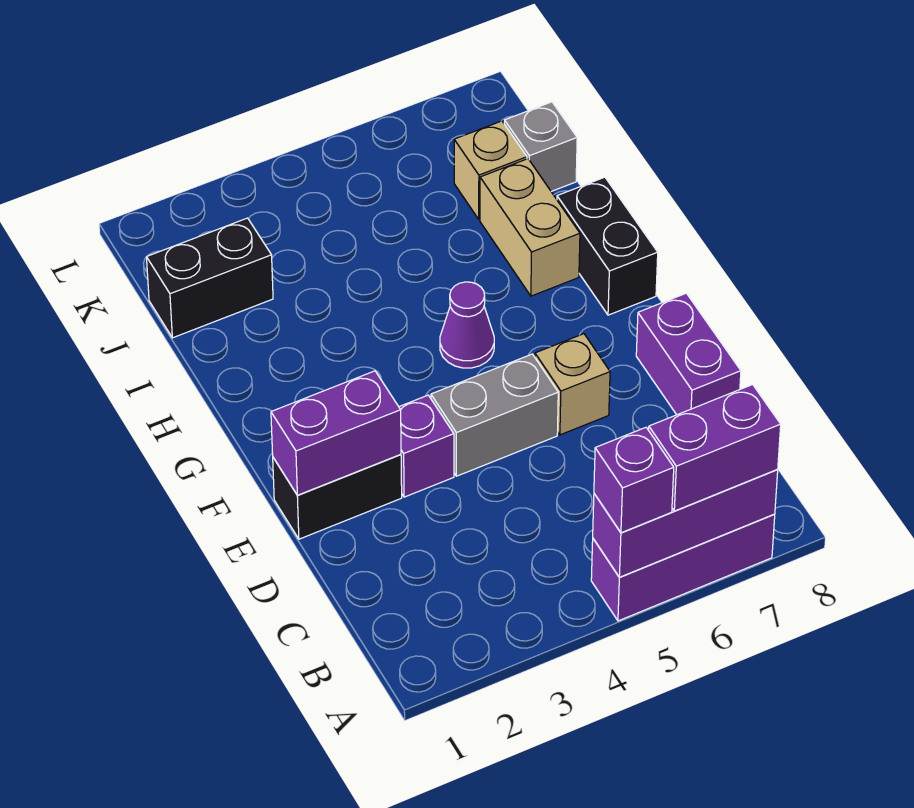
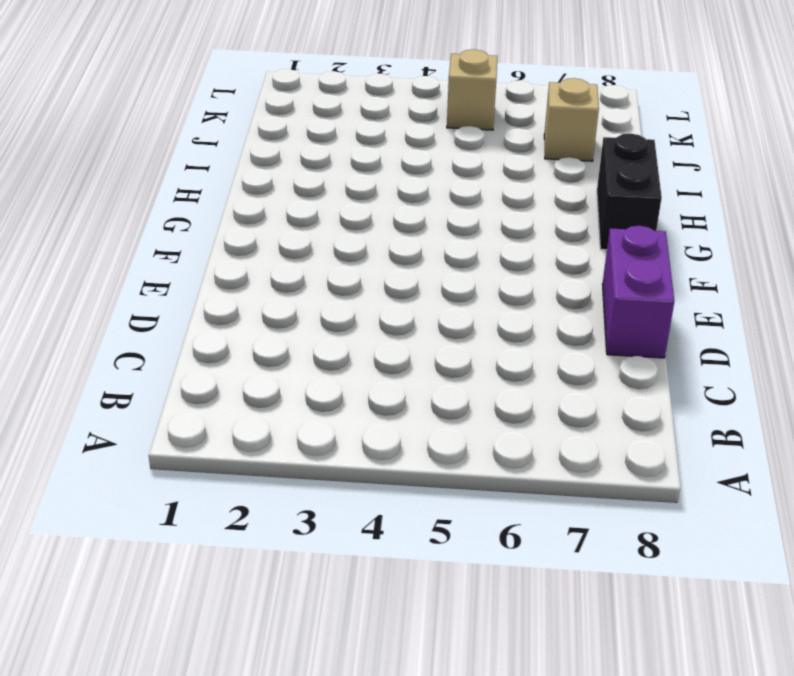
tan 1x1 brick [447,49,497,130] -> tan 1x1 brick moved to [535,334,610,435]
none -> purple 1x3 brick [591,514,775,621]
none -> black 1x2 brick [273,454,402,539]
none -> purple 1x1 brick [399,395,454,497]

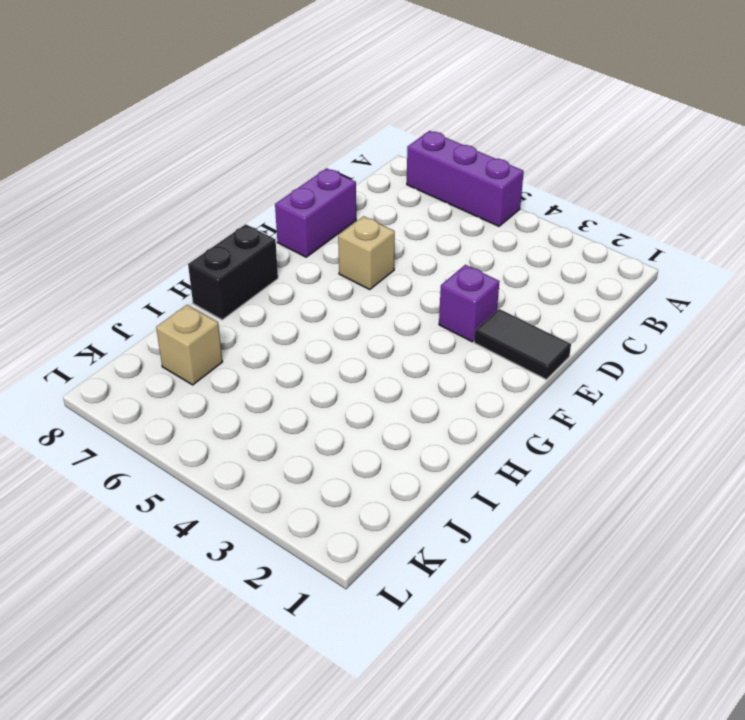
black 1x2 tile [474,309,571,379] -> black 1x2 brick [273,454,402,539]
none -> grey 1x2 brick [431,354,558,476]
none -> purple 1x1 cone [440,282,494,368]
none -> tan 1x2 brick [480,159,580,296]

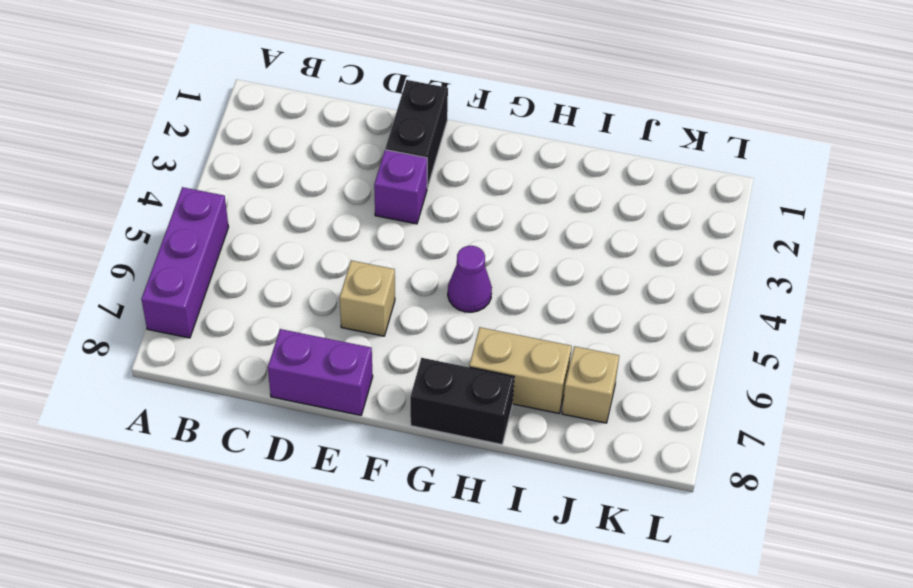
none -> grey 1x2 brick [431,354,558,476]
none -> black 1x2 brick [146,218,273,338]
none -> grey 1x1 brick [504,102,577,191]

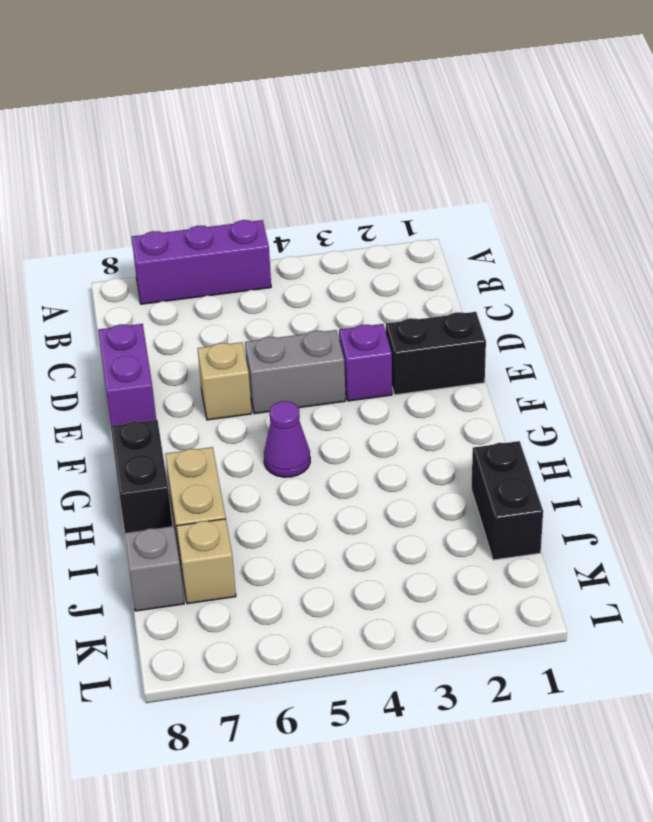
black 1x2 brick [471,441,543,560] -> black 1x2 brick turned to [146,218,273,338]
none -> purple 1x3 brick [593,469,778,577]
none -> purple 1x2 brick [271,371,401,495]
none -> purple 1x1 brick [594,427,674,533]

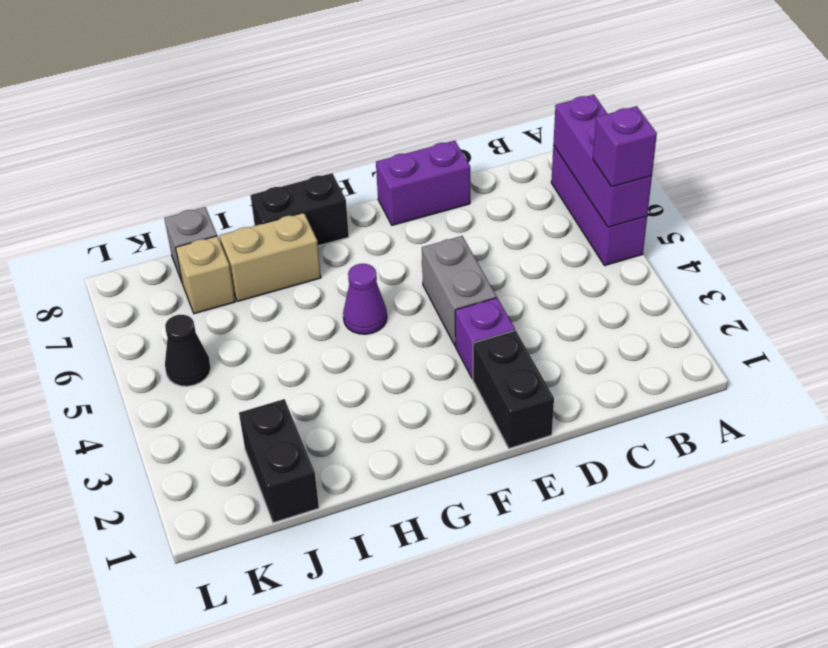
black 1x1 cone [165,315,211,386] -> none
none -> tan 1x1 brick [535,334,610,435]
none -> purple 1x2 brick [271,371,401,495]
none -> purple 1x2 brick [649,385,781,511]

